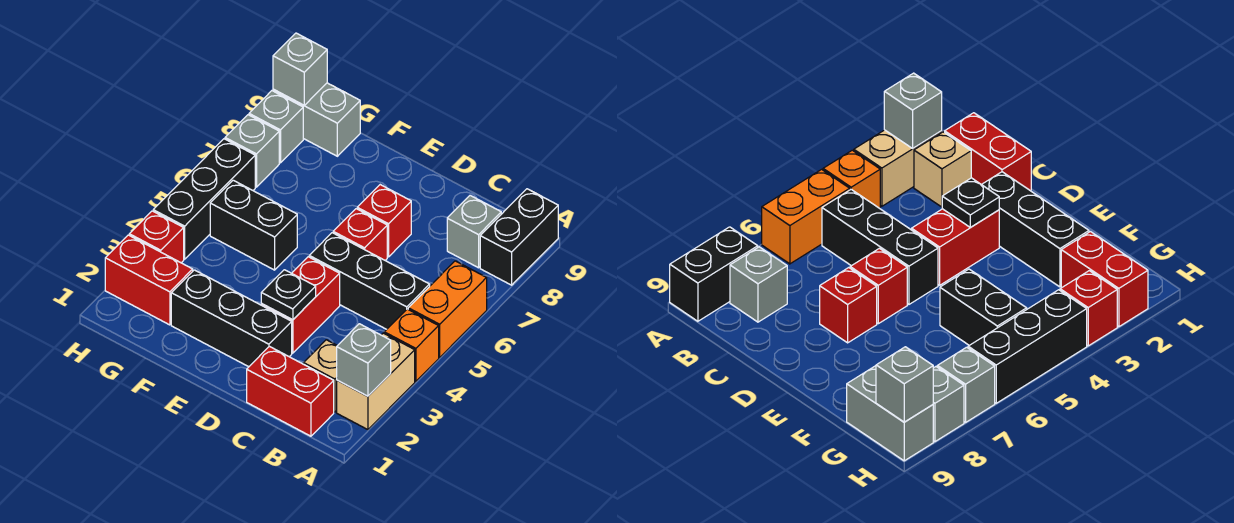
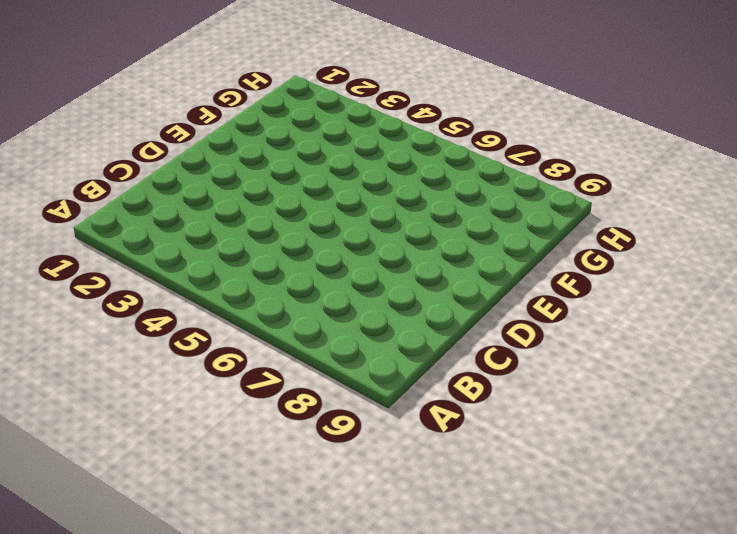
none -> tan 1x2 brick [337,333,415,430]
none -> orange 1x1 brick [384,309,439,382]
none -> orange 1x2 brick [408,261,487,357]

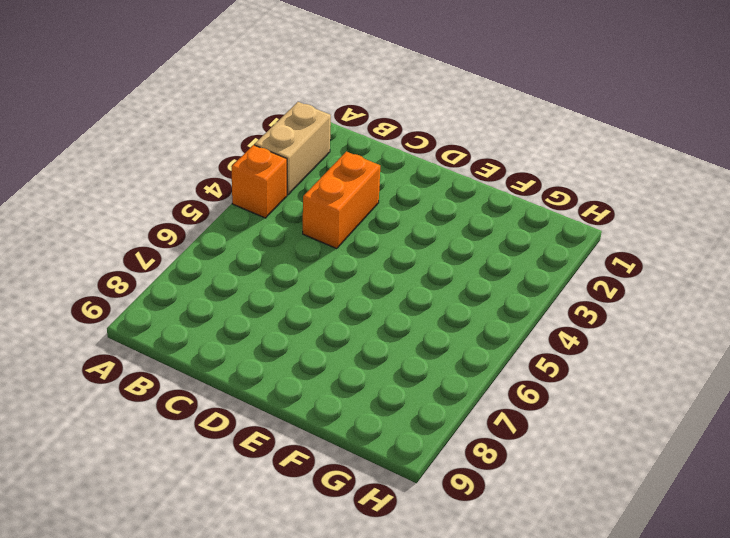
orange 1x2 brick [303,152,380,248] -> orange 1x2 brick moved to [408,261,487,357]
none -> black 1x2 brick [480,189,558,285]
none -> red 1x2 brick [247,346,334,436]
none -> tan 1x1 brick [303,340,337,412]

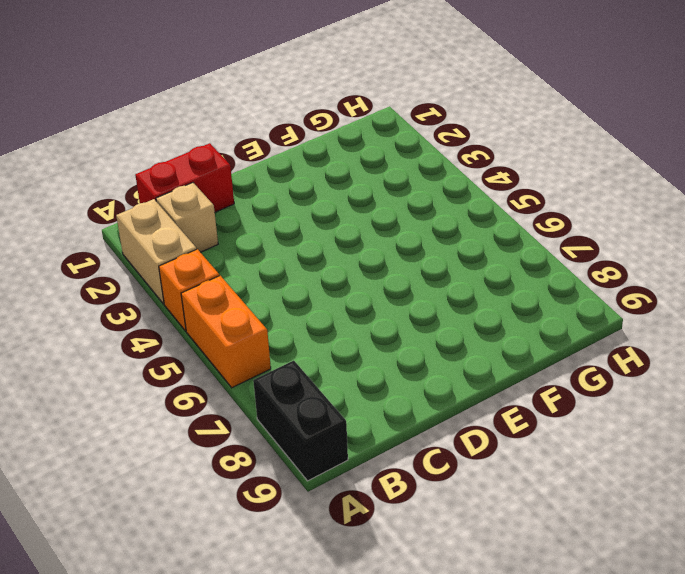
none -> black 1x3 brick [309,233,430,329]
none -> grey 1x1 brick [447,195,501,268]
none -> black 1x3 brick [171,270,292,367]

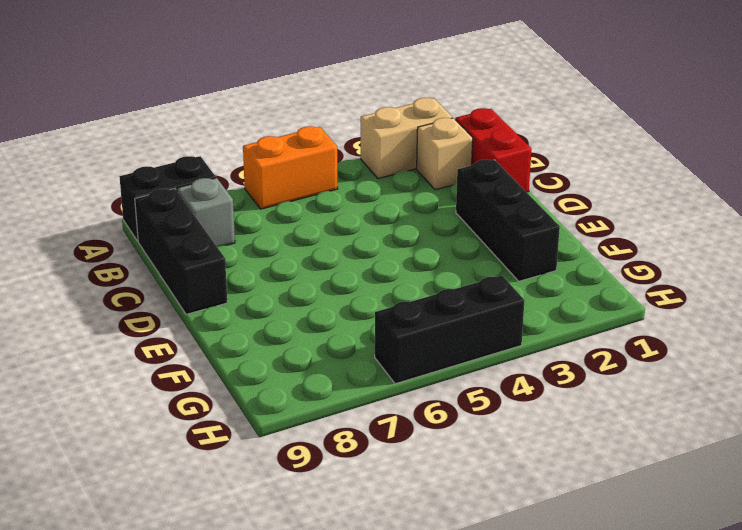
black 1x3 brick [135,189,227,314] -> black 1x3 brick moved to [309,233,430,329]
none -> orange 1x1 brick [384,309,439,382]
none -> red 1x2 brick [261,257,340,353]
none -> red 1x1 brick [333,209,387,260]

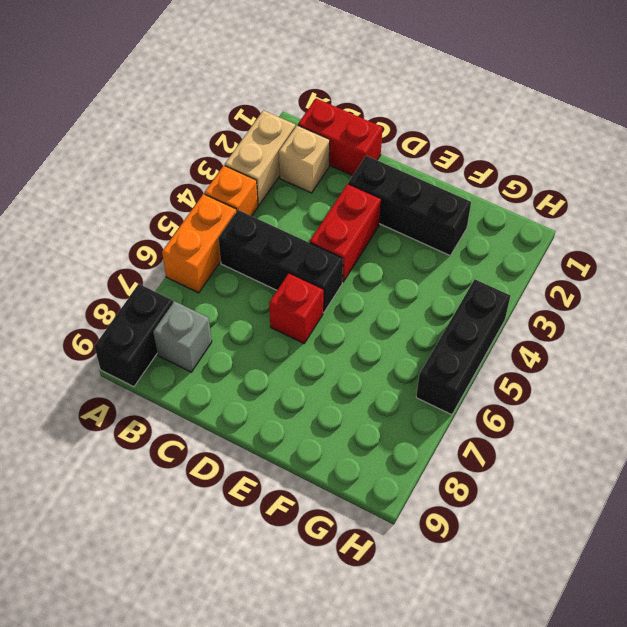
none -> red 1x1 brick [357,185,411,257]
none -> black 1x2 brick [210,180,297,270]
none -> red 1x2 brick [105,235,193,325]

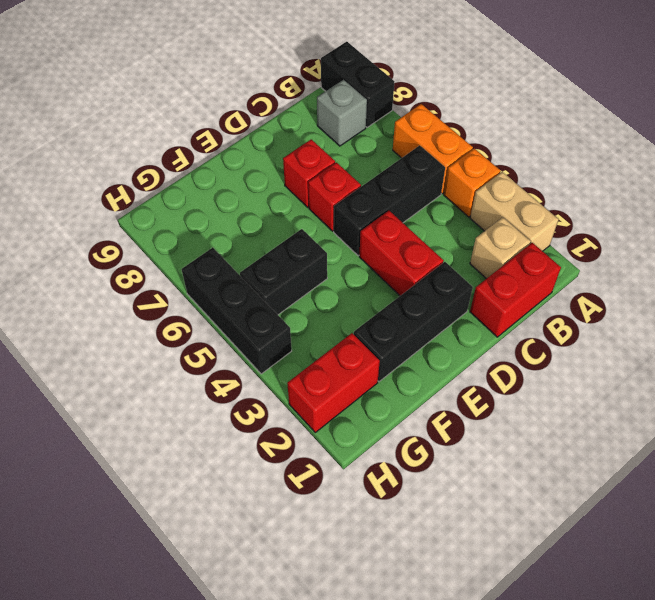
none -> grey 1x2 brick [273,83,360,156]
none -> red 1x1 brick [129,211,184,263]
none -> grey 1x1 brick [225,115,279,187]

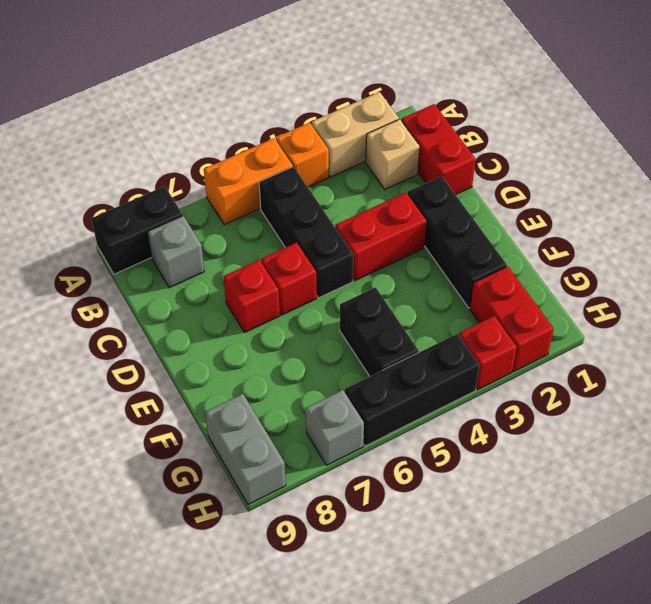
none -> grey 1x1 brick [249,91,303,163]
none -> grey 1x1 brick [337,324,391,396]
none -> black 1x1 plate [261,270,316,320]

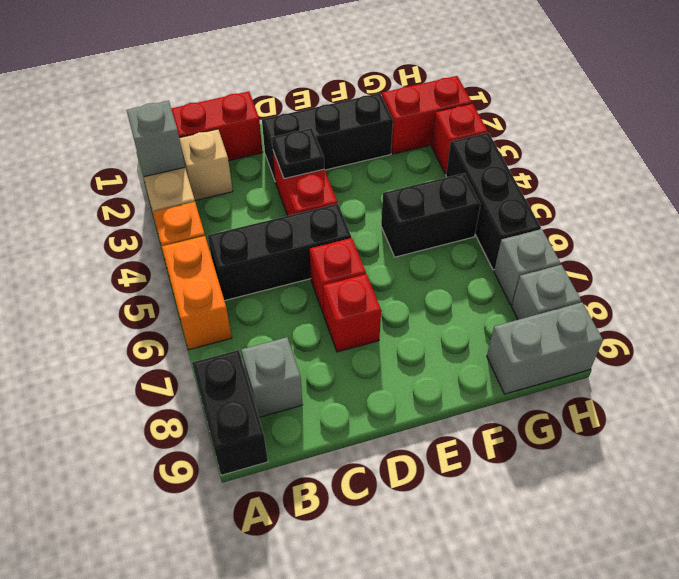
none -> grey 1x1 brick [273,33,327,105]

